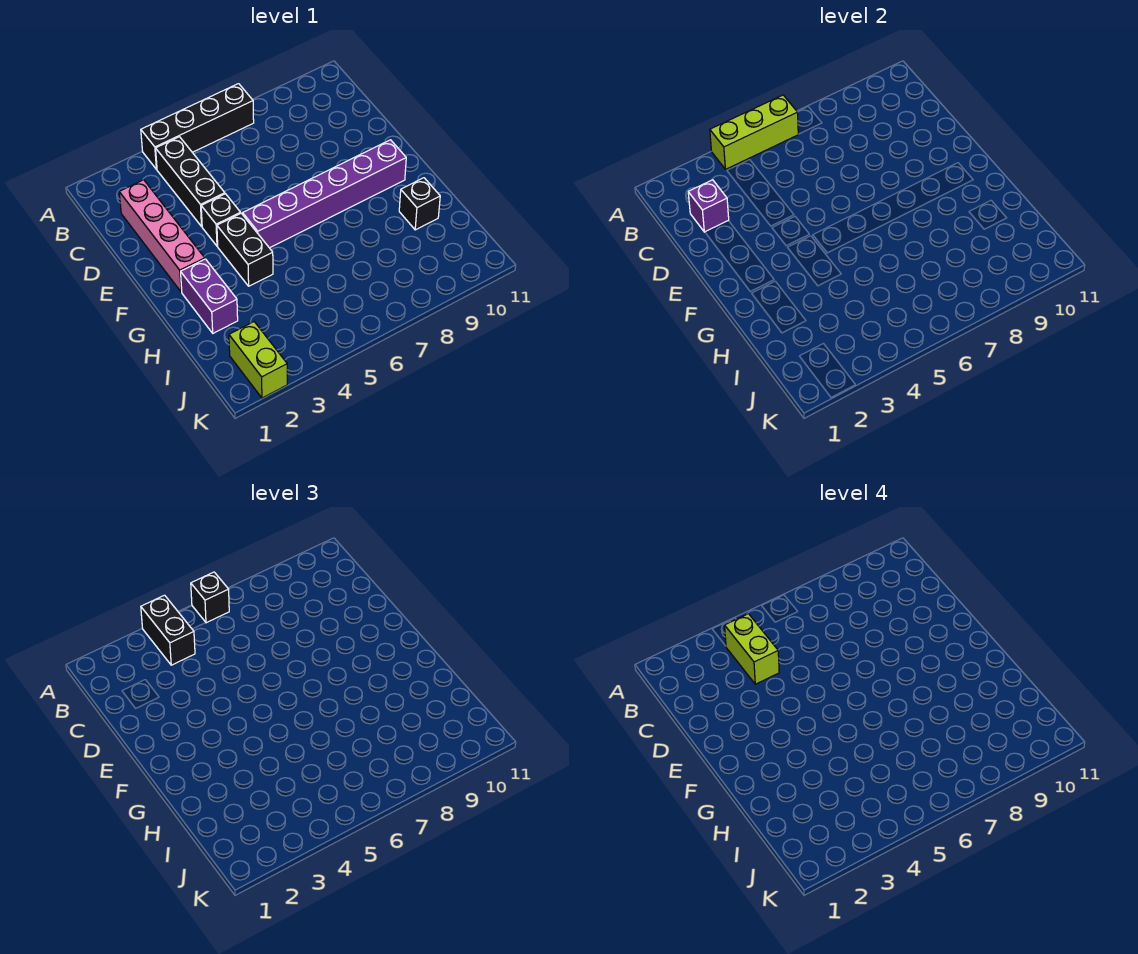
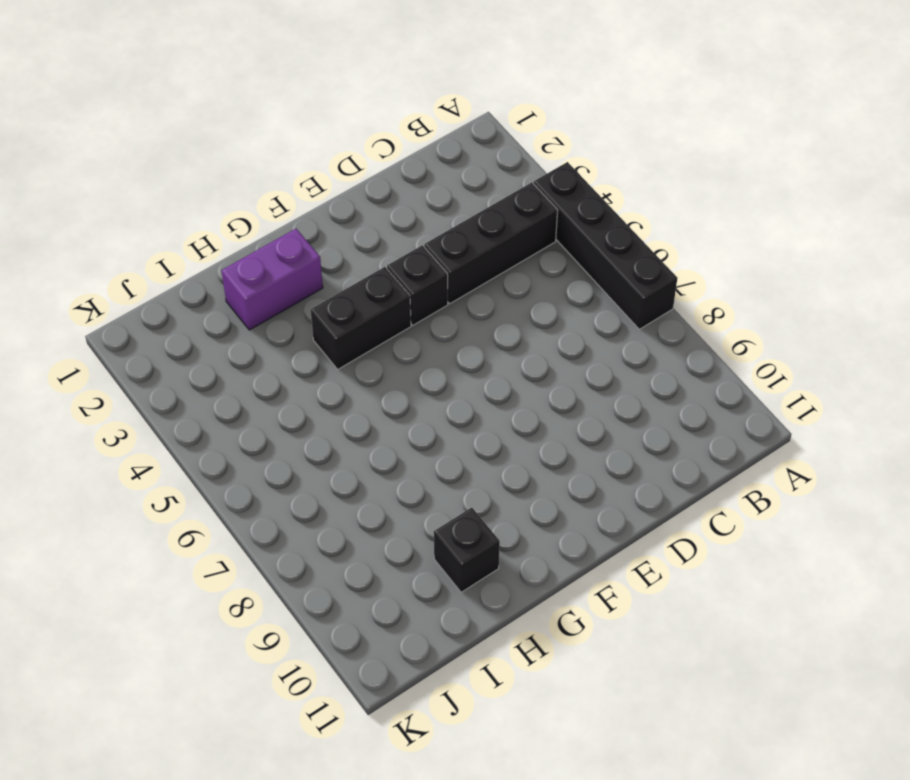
none -> pink 1x4 brick [119,180,205,292]
none -> purple 1x6 brick [243,140,406,248]
none -> lime 1x2 brick [229,322,287,398]

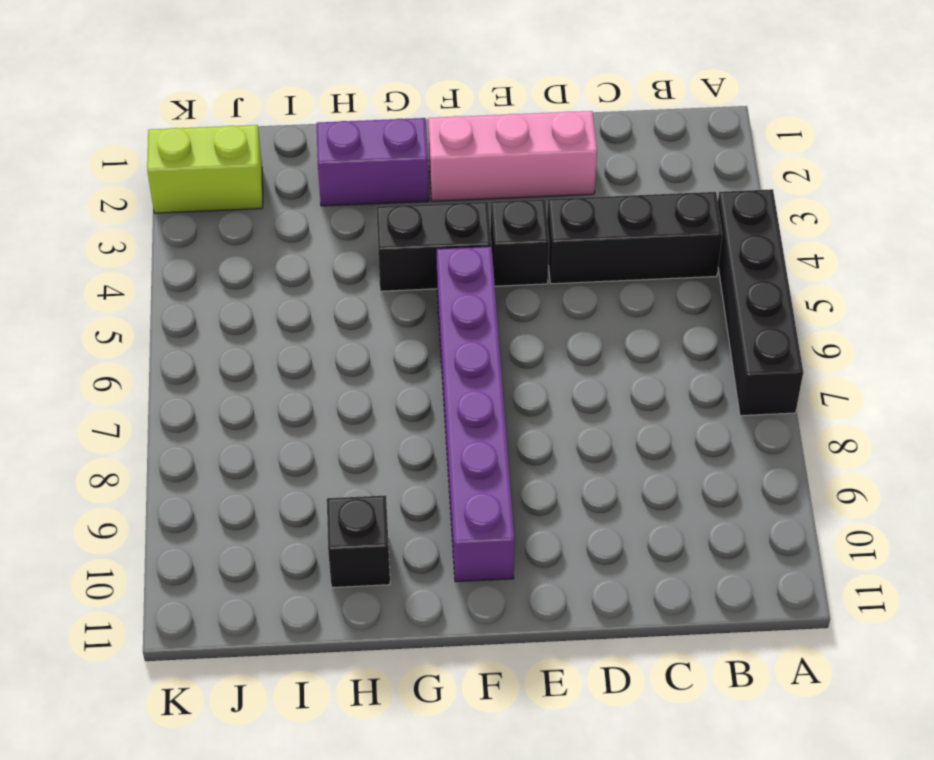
pink 1x3 brick [428,111,597,201] -> pink 1x4 brick [119,180,205,292]
none -> lime 1x3 brick [710,95,798,169]
none -> purple 1x1 brick [688,180,729,232]
none -> black 1x2 brick [141,595,195,665]

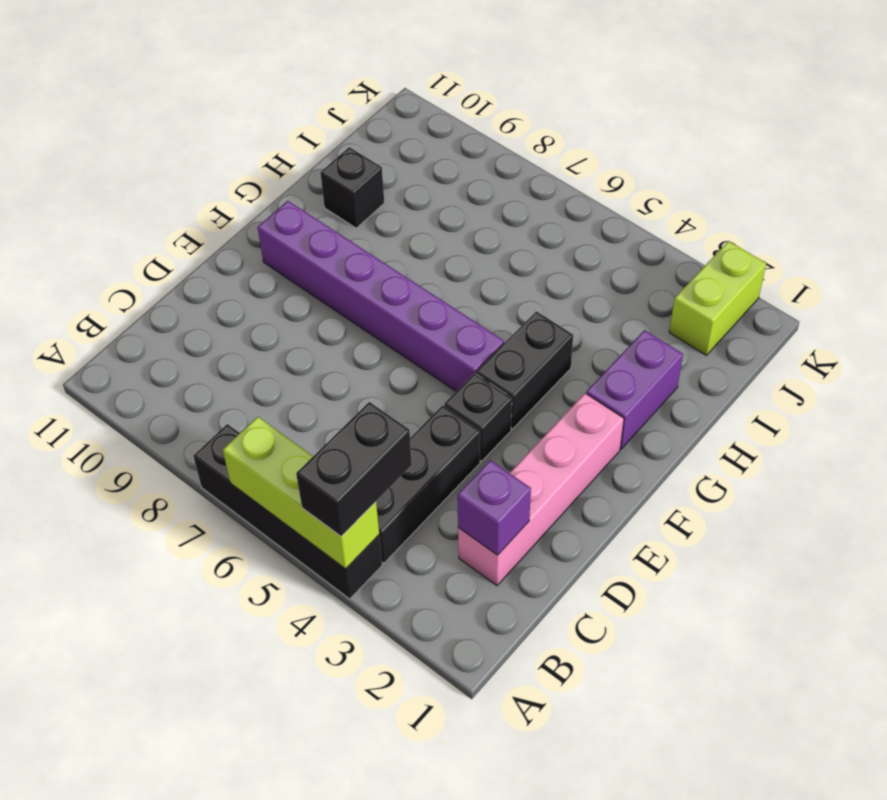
none -> black 1x1 brick [191,572,229,623]
none -> lime 1x2 brick [725,614,779,684]

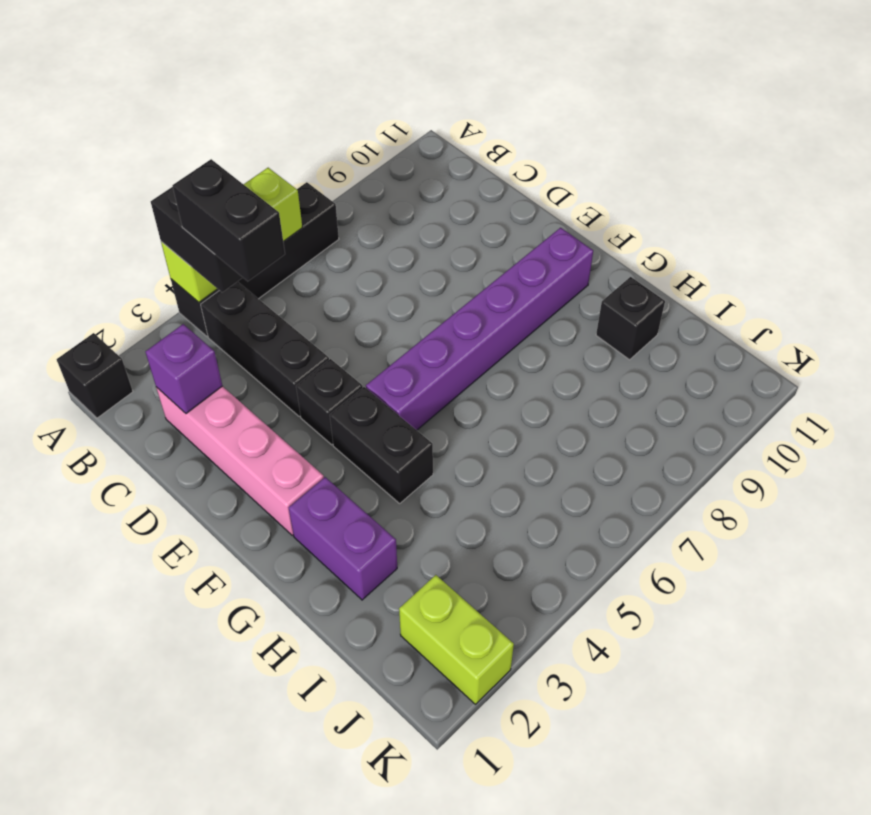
black 1x1 brick [57,333,133,418] -> black 1x1 brick moved to [191,572,229,623]
black 1x2 brick [173,159,285,281] -> lime 1x2 brick [725,614,779,684]

